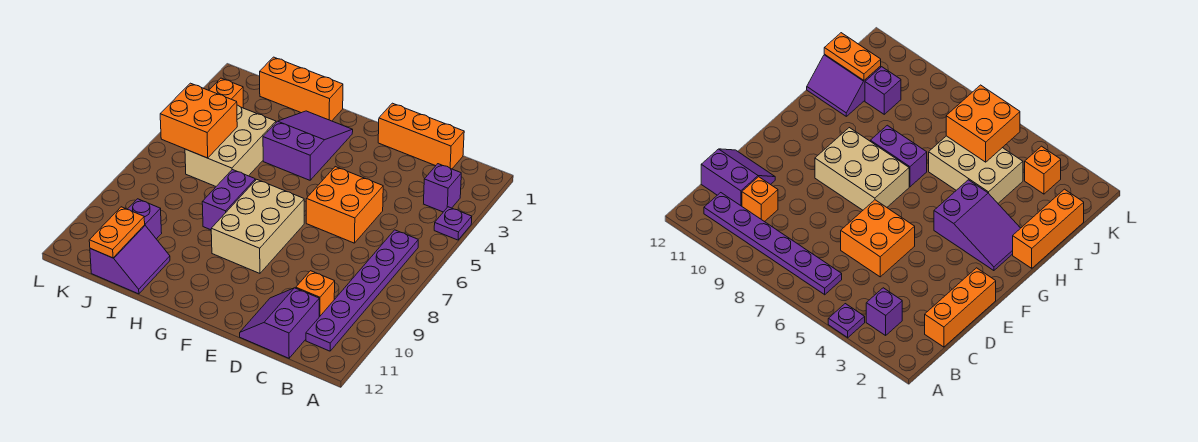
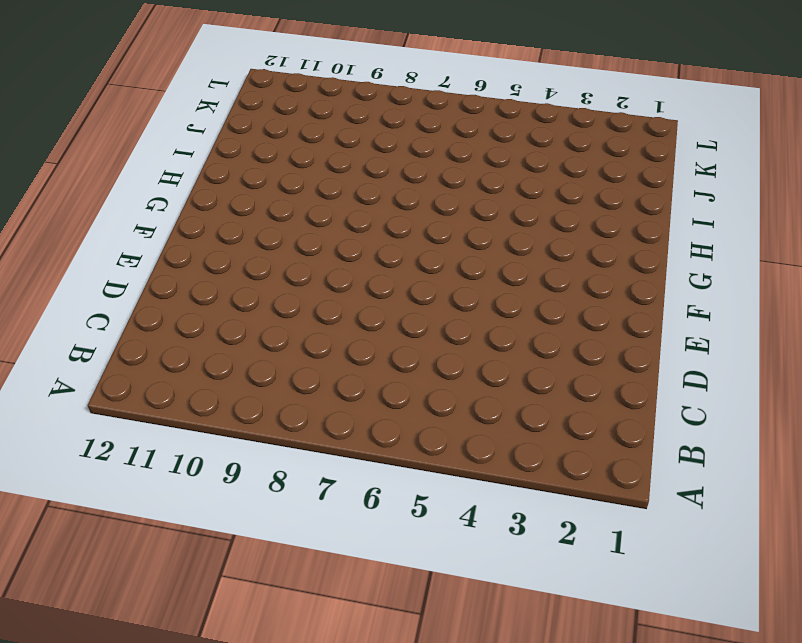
none -> purple 1x1 plate [434,207,472,240]
none -> purple 1x1 brick [424,164,461,212]
none -> purple 1x6 plate [306,230,418,351]

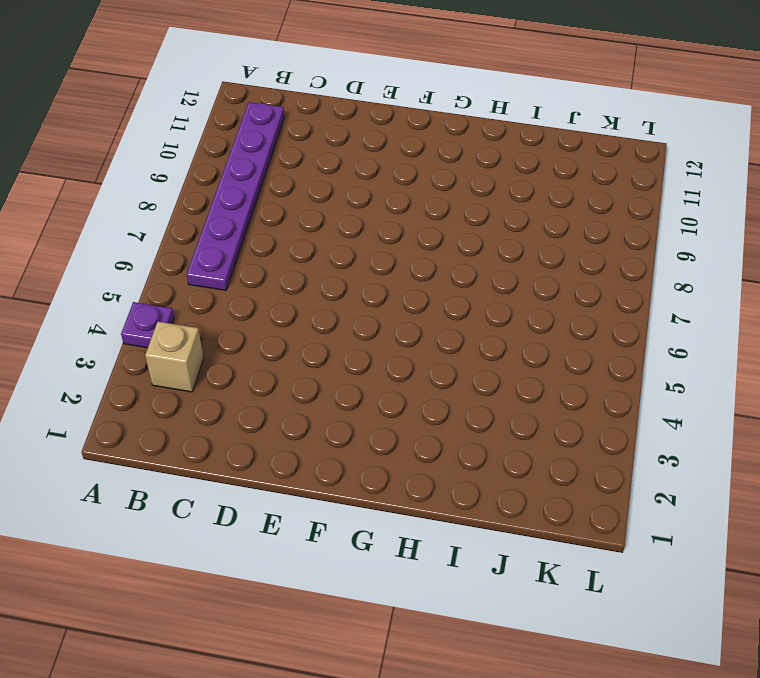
tan 1x1 brick [145,322,204,392] -> purple 1x1 brick [424,164,461,212]
none -> orange 1x3 brick [378,103,464,169]
none -> orange 1x1 brick [296,271,335,317]
none -> purple 2x2 slope [240,288,319,358]

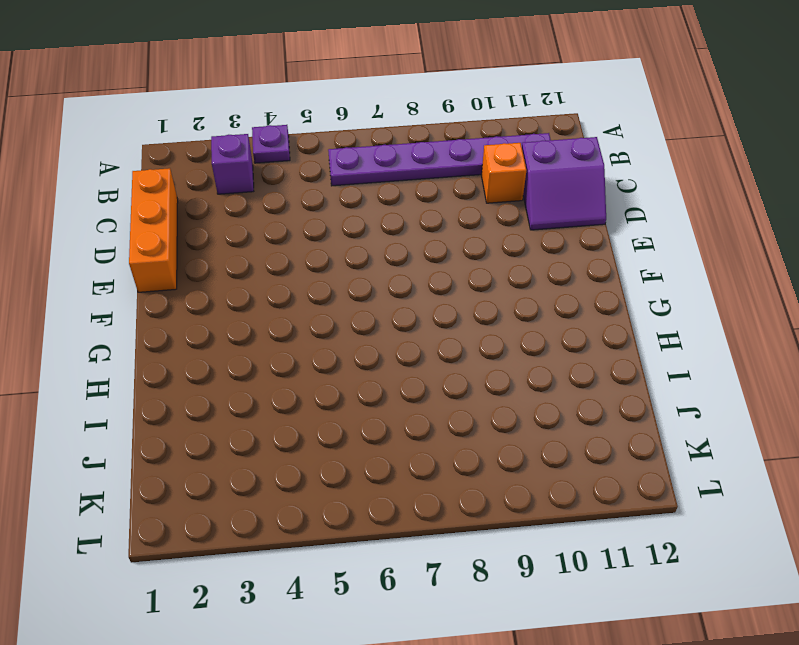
none -> orange 2x2 brick [306,167,383,243]
none -> tan 2x3 brick [211,179,304,273]
none -> purple 2x3 slope [263,111,353,180]

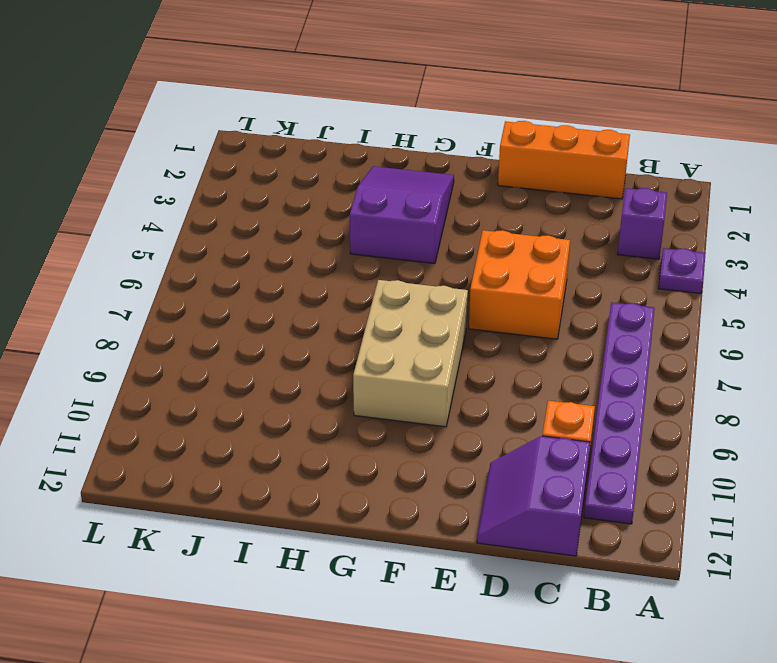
none -> orange 1x3 brick [260,57,343,121]
none -> purple 1x2 brick [202,170,255,230]
none -> tan 2x3 brick [185,105,276,186]

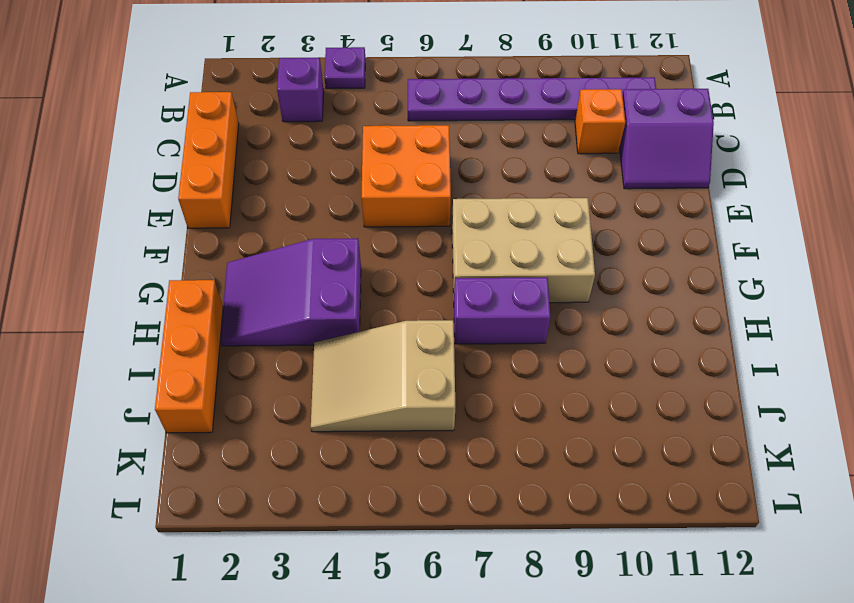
tan 2x3 slope [311,320,455,432] -> tan 2x3 brick [185,105,276,186]
none -> purple 2x2 slope [90,225,170,294]
none -> purple 1x1 brick [127,199,162,239]
none -> orange 1x1 brick [209,78,243,108]

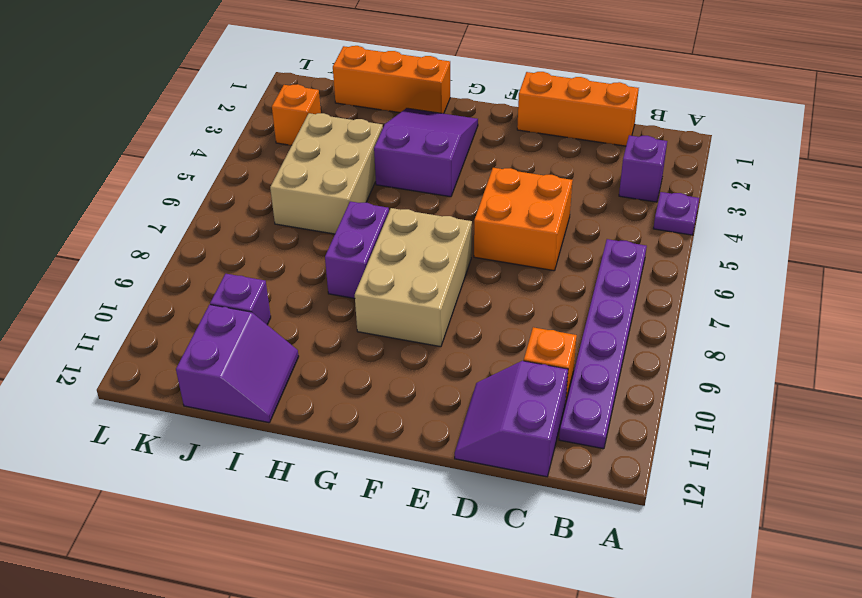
none -> orange 2x2 brick [160,83,237,158]
none -> orange 1x2 plate [89,207,145,258]

